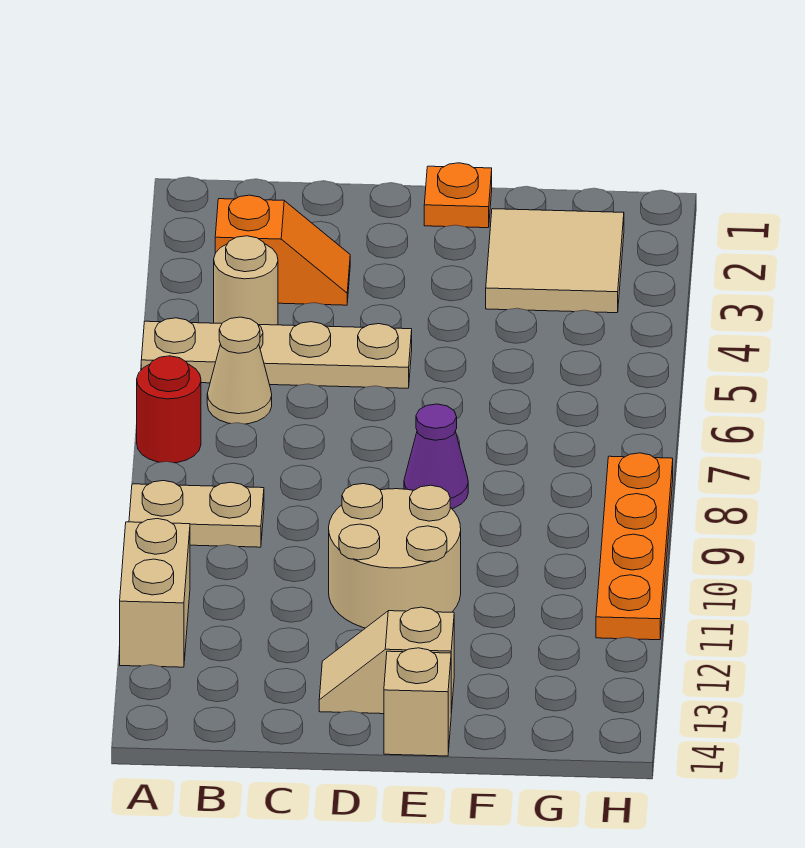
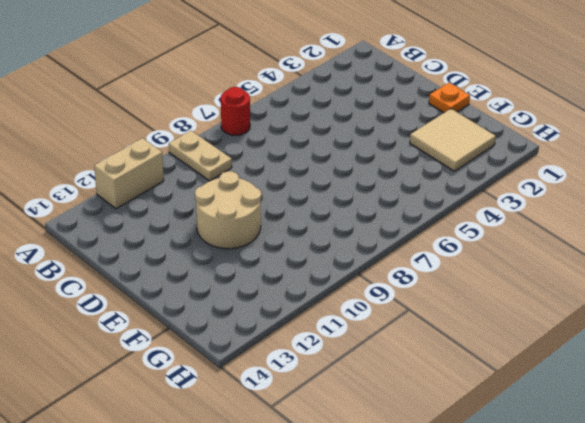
none -> tan 1x4 plate [141,318,412,388]
none -> orange 1x2 slope [215,195,350,305]
none -> tan 1x1 round brick [214,236,278,325]

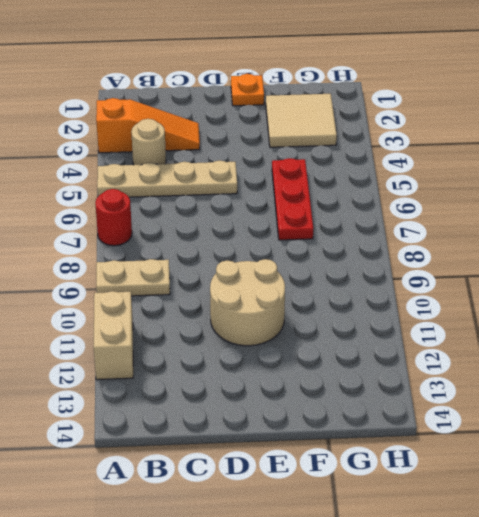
orange 1x3 slope [96,98,200,153] -> orange 1x2 slope [215,195,350,305]
red 1x3 plate [272,158,313,240] -> none
none -> tan 1x1 cone [207,317,272,424]
none -> tan 1x2 slope [319,607,454,714]
none -> purple 1x1 cone [404,404,468,509]

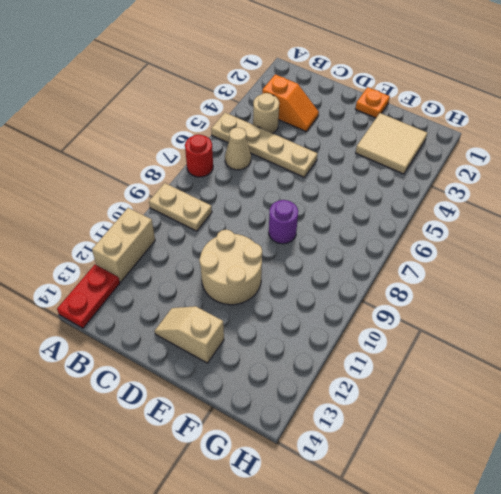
red 1x2 plate [57,265,120,328] -> none
purple 1x1 round brick [269,200,298,244] -> purple 1x1 cone [404,404,468,509]
none -> tan 1x1 brick [384,648,451,756]
none -> orange 1x4 plate [596,453,673,640]

